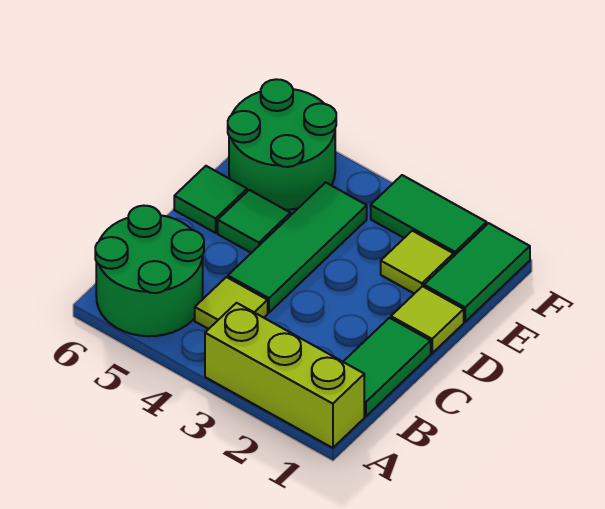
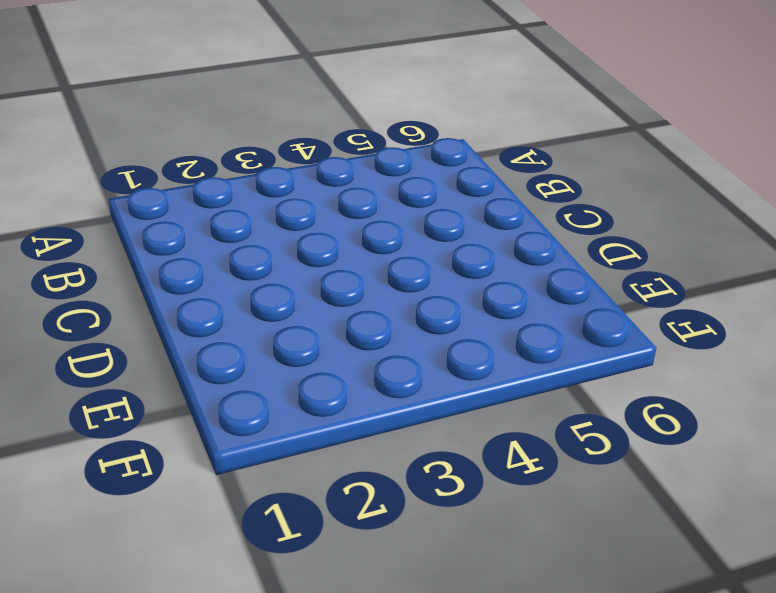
none -> lime 1x3 brick [205,303,364,448]
none -> green 2x2 round brick [95,206,204,336]
none -> green 1x2 tile [343,318,431,416]

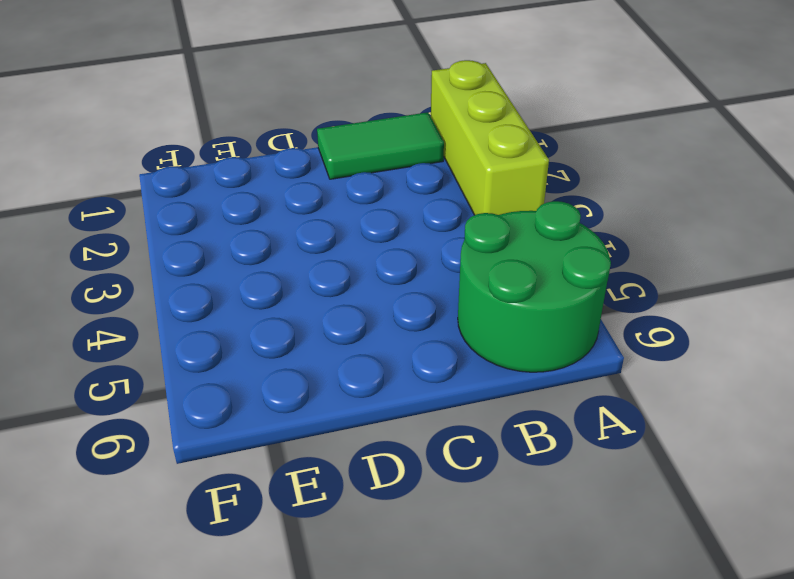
none -> lime 1x1 tile [195,277,268,329]
none -> green 1x3 tile [228,182,367,312]
none -> lime 1x1 tile [391,286,464,353]

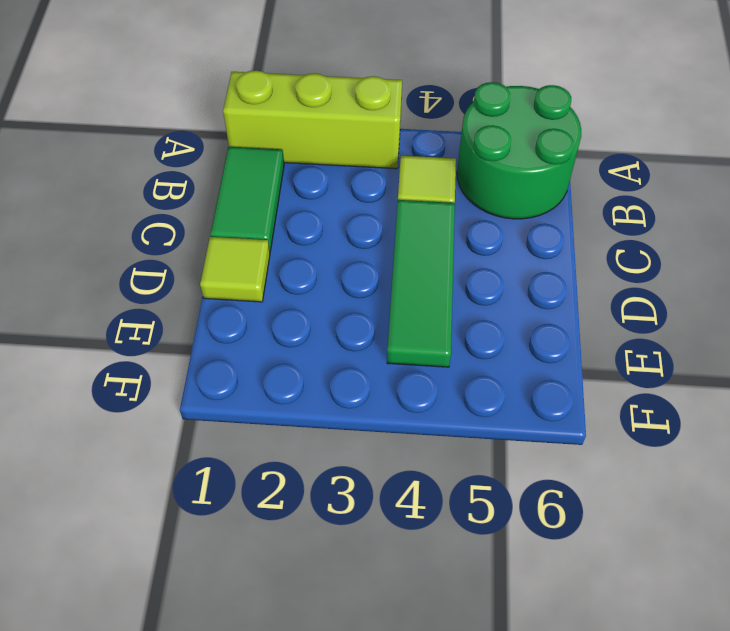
none -> green 1x1 tile [218,190,290,253]
none -> green 1x1 tile [174,166,247,233]
none -> green 1x2 tile [424,223,530,322]

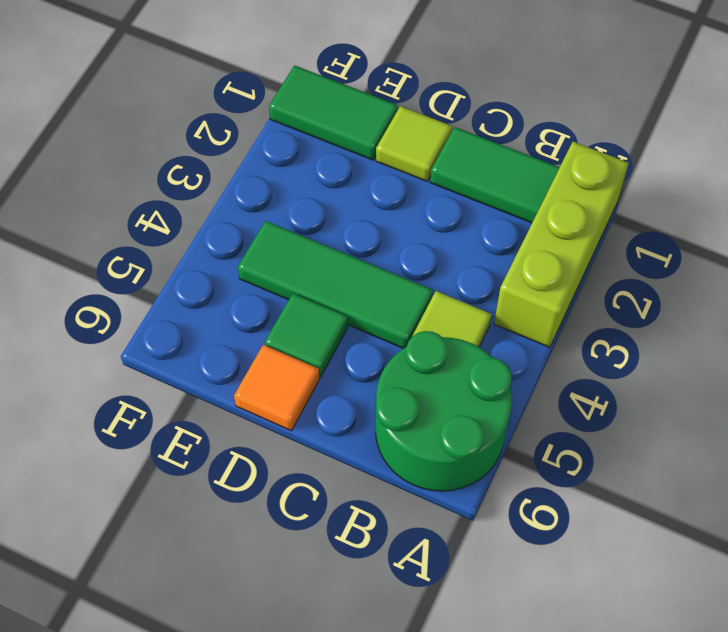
orange 1x1 tile [234,345,319,431] -> green 1x1 tile [174,166,247,233]
none -> lime 1x1 tile [381,231,453,294]
none -> green 2x2 round brick [228,79,336,210]
none -> green 1x2 tile [371,175,487,257]

